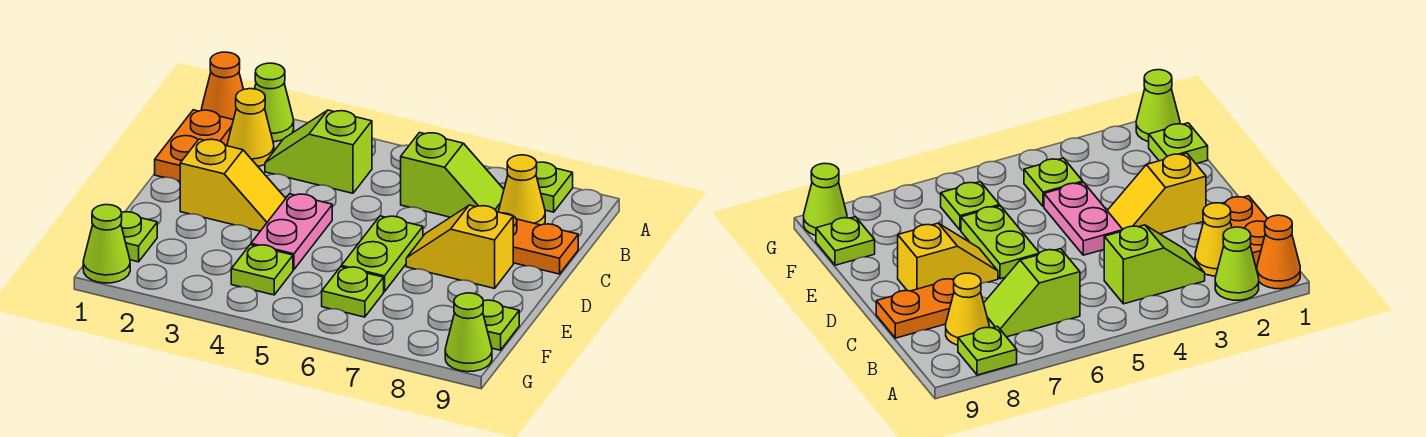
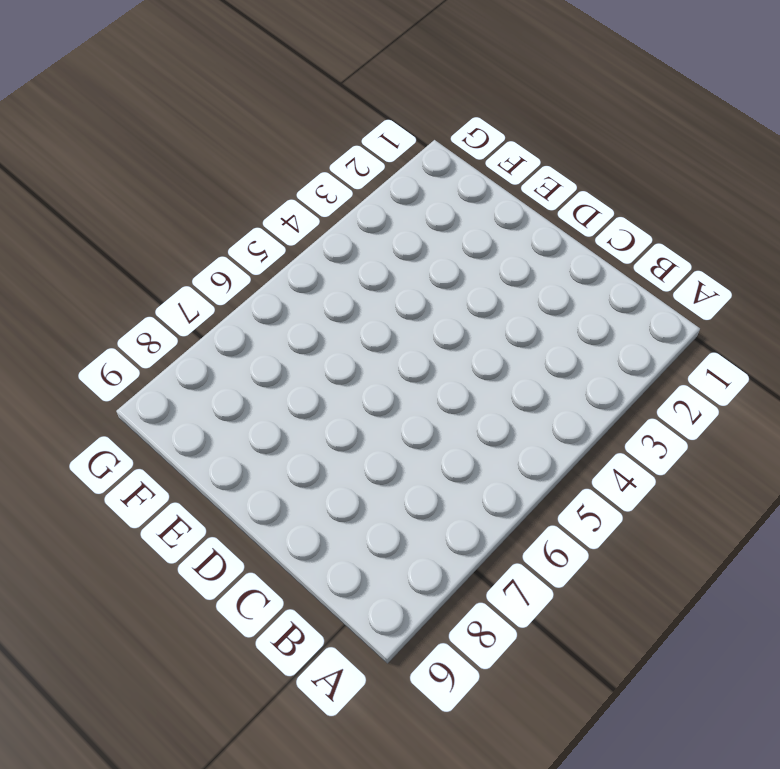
none -> orange 1x1 cone [202,52,244,120]
none -> lime 1x1 cone [255,63,294,142]
none -> lime 1x1 plate [536,162,573,212]

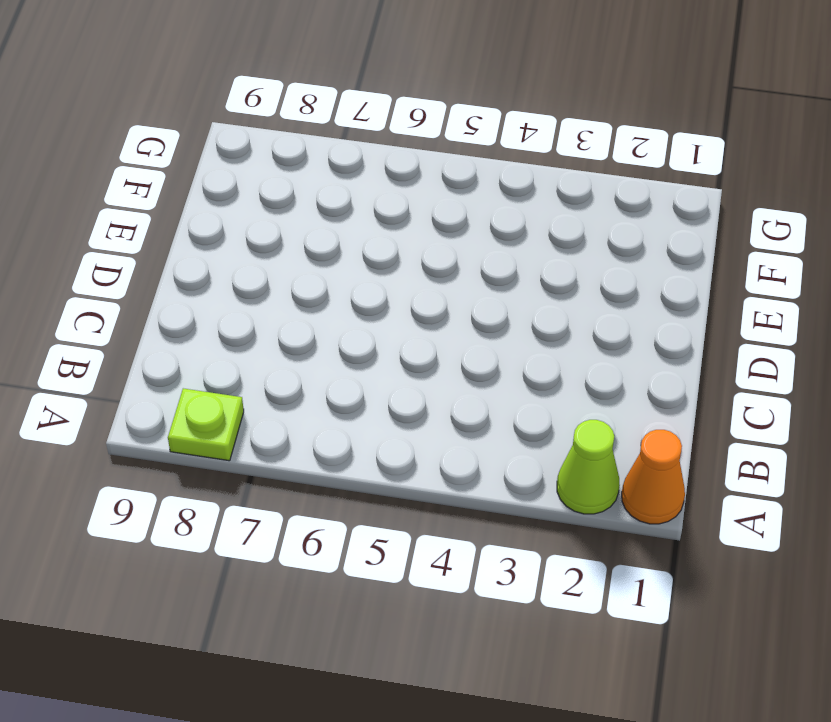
none -> orange 1x2 plate [155,110,233,181]
none -> yellow 1x1 cone [227,89,274,166]
none -> lime 1x2 slope [265,110,372,193]

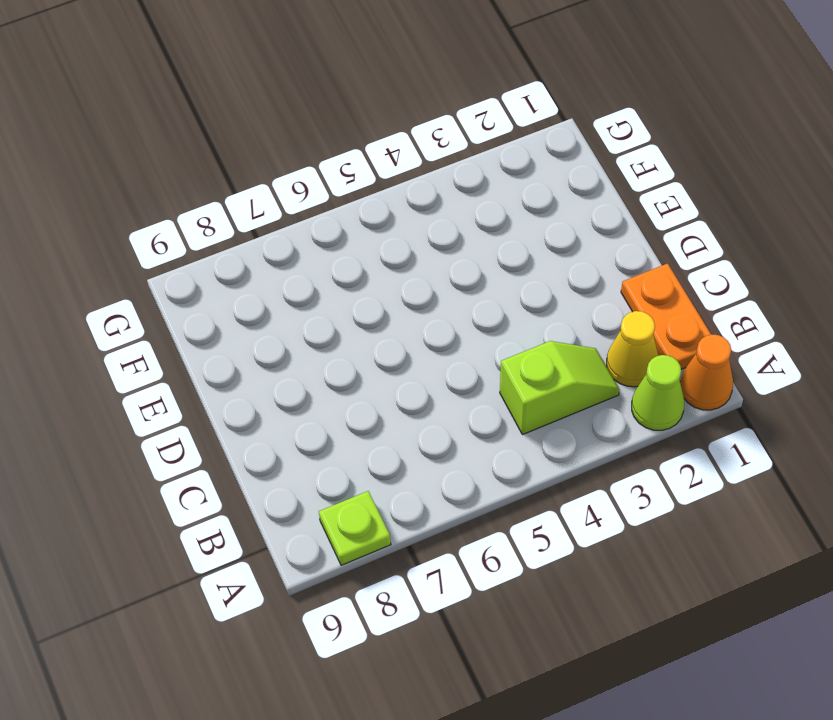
none -> lime 1x2 slope [401,133,504,217]
none -> yellow 1x1 cone [499,155,545,225]
none -> orange 1x2 plate [504,213,578,274]

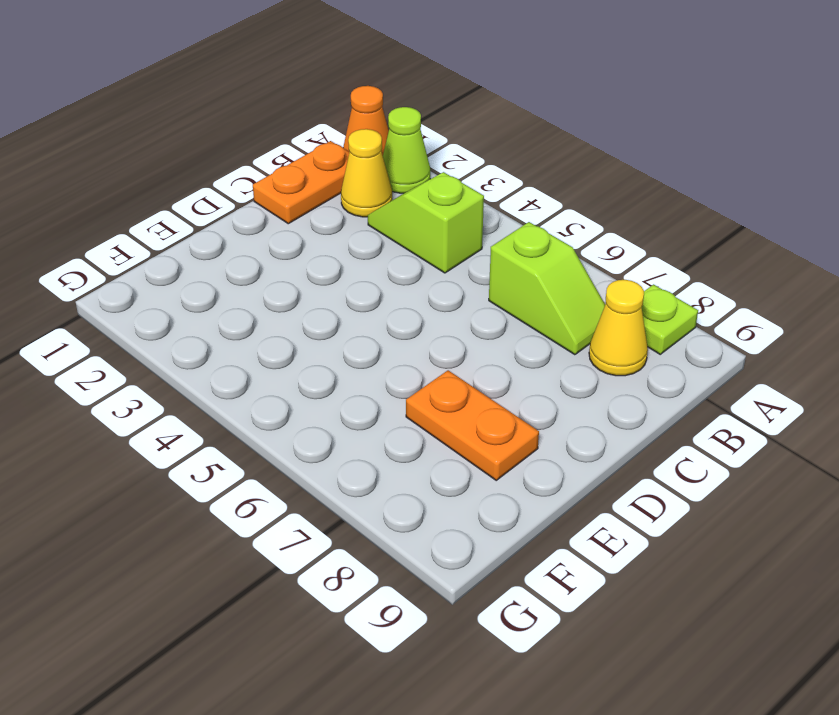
orange 1x2 plate [406,370,539,480] -> orange 1x2 plate moved to [504,213,578,274]
none -> yellow 1x2 slope [180,139,286,231]
none -> pink 1x2 plate [251,194,332,270]
none -> lime 1x2 plate [341,216,423,292]

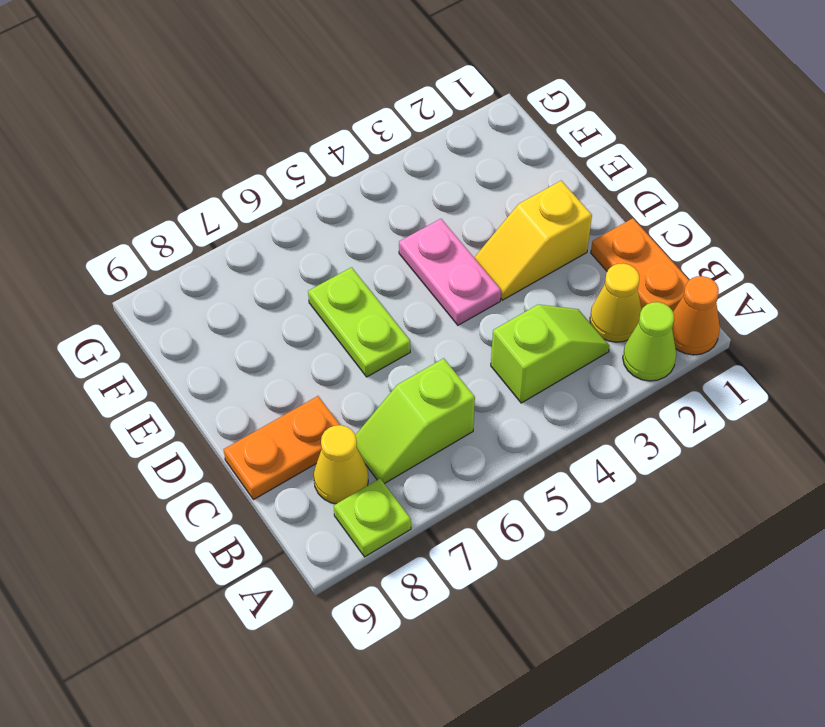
none -> yellow 1x2 slope [406,205,513,288]
none -> lime 1x1 plate [121,212,157,262]
none -> lime 1x1 plate [231,245,293,295]

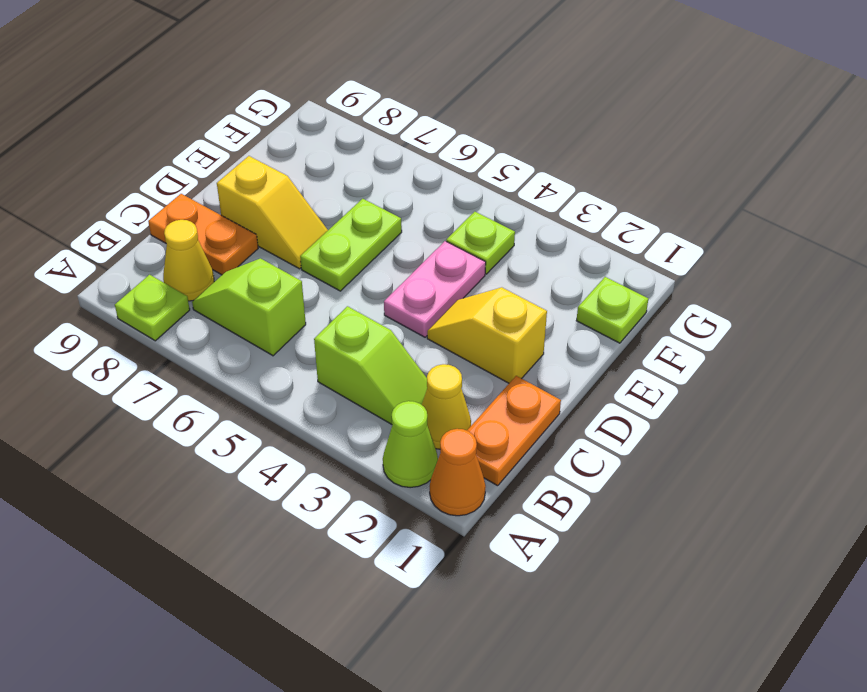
none -> lime 1x1 plate [322,267,384,317]
none -> lime 1x1 plate [483,300,519,350]
none -> lime 1x1 cone [83,205,130,283]

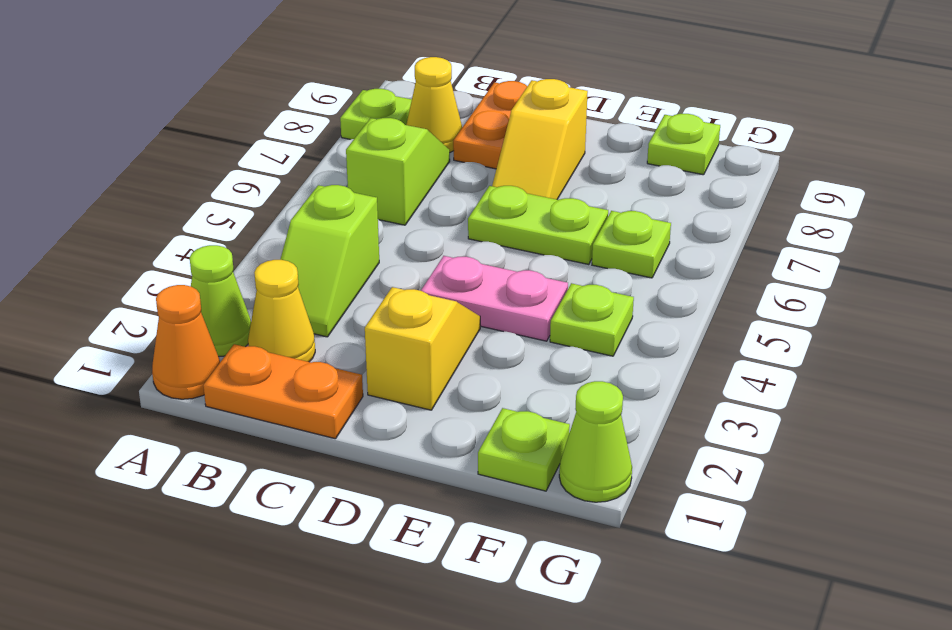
none -> lime 1x1 cone [445,293,492,372]

